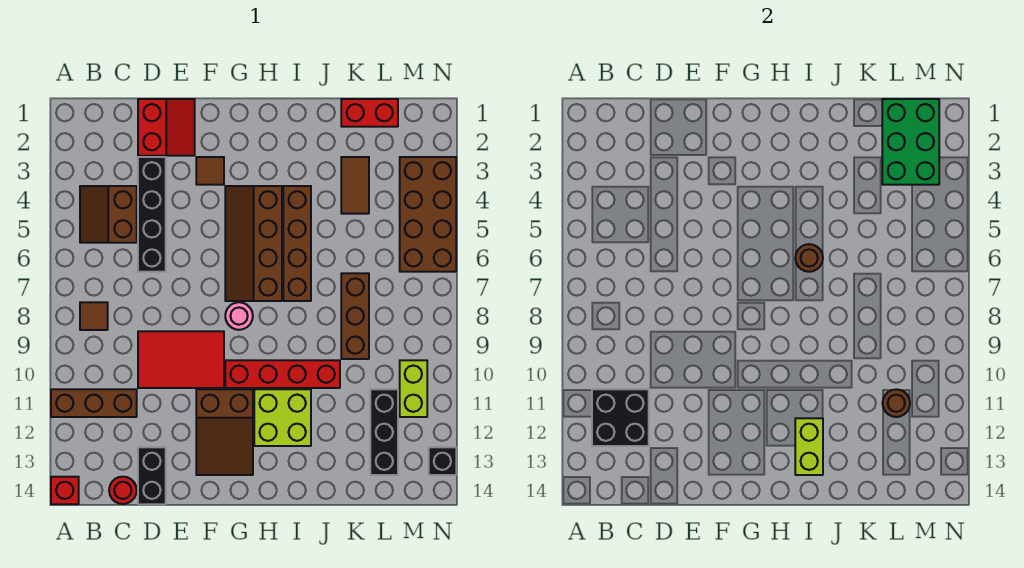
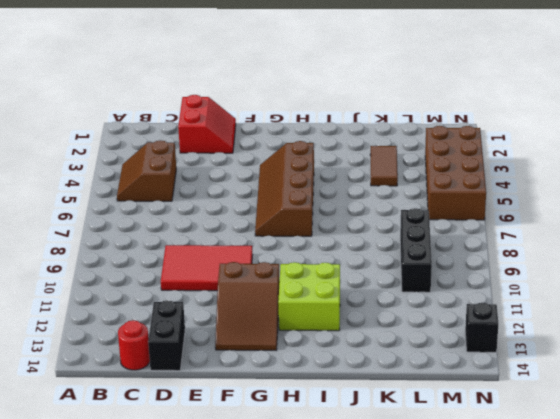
black 1x3 brick [400,208,432,292] -> black 1x3 brick moved to [370,389,398,475]
none -> brown 1x3 brick [51,389,137,417]
none -> red 1x1 brick [51,477,79,504]
none -> brown 1x1 tile [80,302,108,330]

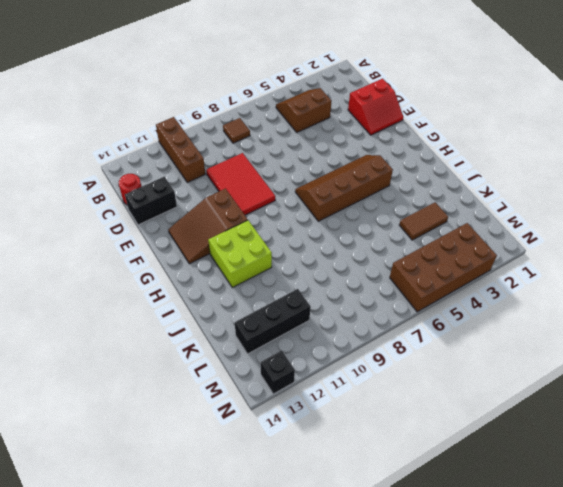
none -> red 1x1 brick [51,477,79,504]
none -> black 1x4 brick [138,157,166,272]
none -> brown 1x1 tile [196,157,224,185]

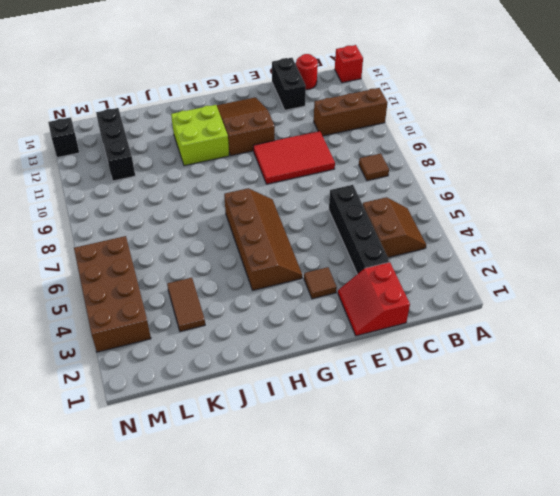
none -> pink 1x1 round brick [225,302,253,330]
none -> red 1x4 brick [225,360,340,388]
none -> brown 1x4 brick [283,186,311,301]

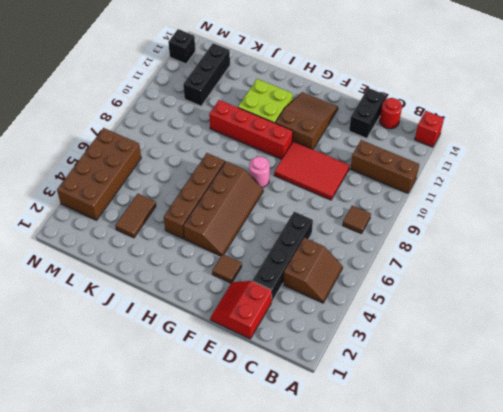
none -> red 1x2 brick [341,99,398,127]
none -> brown 1x3 brick [341,273,369,359]
none -> lime 1x2 brick [400,360,427,417]

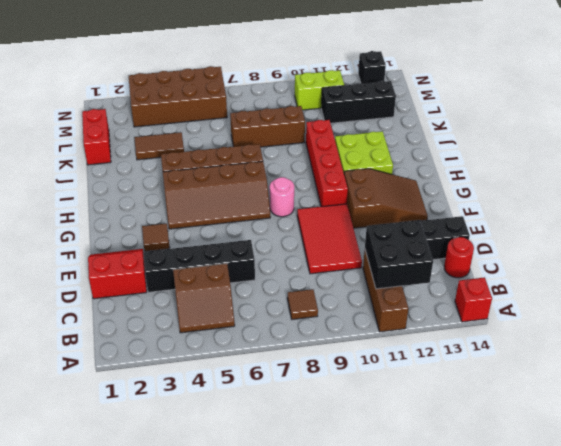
none -> brown 1x1 round brick [795,244,823,272]
none -> lime 1x2 brick [795,418,823,475]
none -> green 2x3 brick [882,99,939,185]

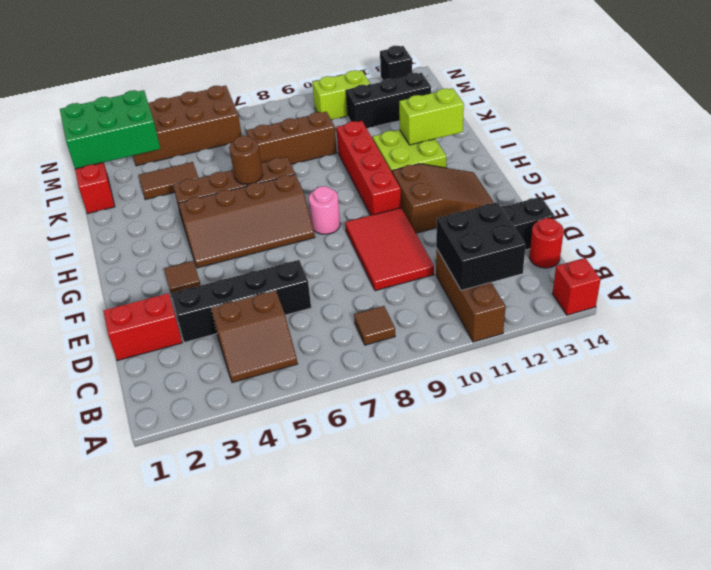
none -> brown 1x1 round brick [883,389,910,417]

